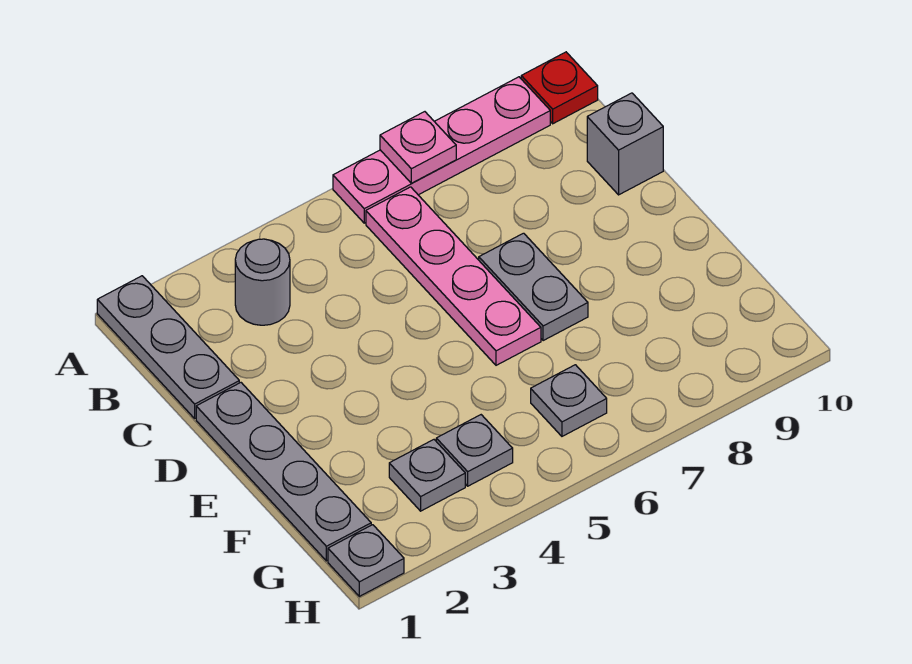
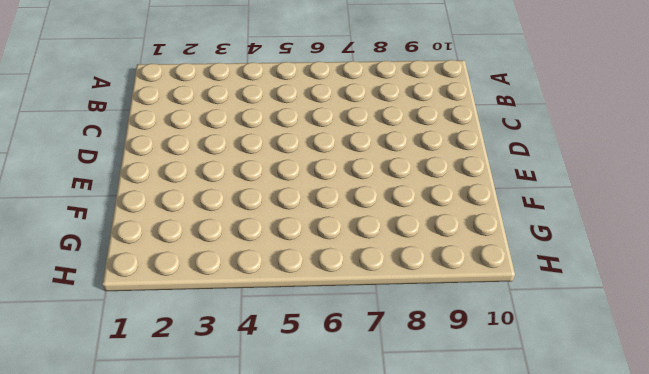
none -> grey 1x3 plate [97,276,239,418]
none -> pink 1x4 plate [333,77,550,223]
none -> red 1x1 plate [521,52,598,124]

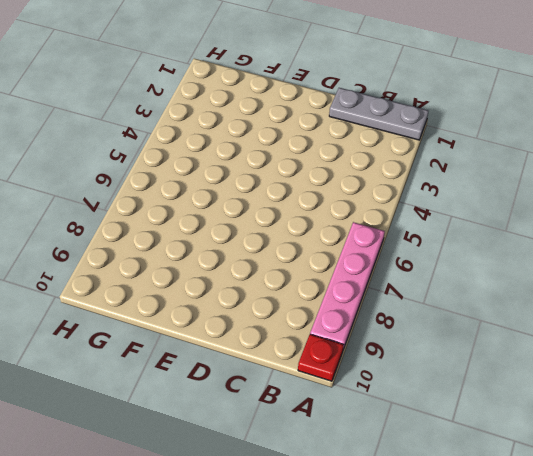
none -> grey 1x1 round brick [235,239,290,325]
none -> pink 1x4 plate [366,187,541,365]
none -> grey 1x1 brick [587,93,663,195]

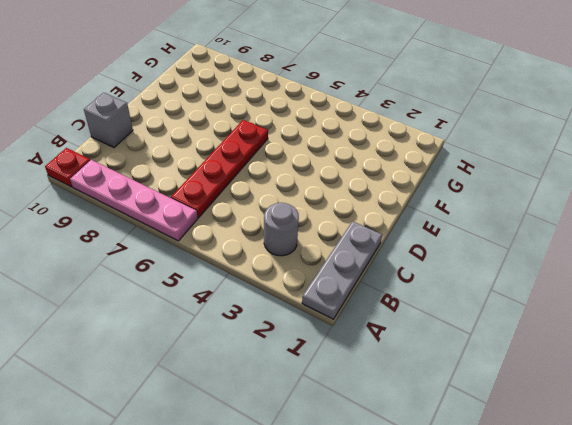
red 1x4 plate [171,120,268,218] -> pink 1x4 plate [366,187,541,365]
none -> grey 1x4 plate [196,383,371,561]
none -> grey 1x2 plate [479,233,588,341]
none -> grey 1x1 plate [389,440,465,511]

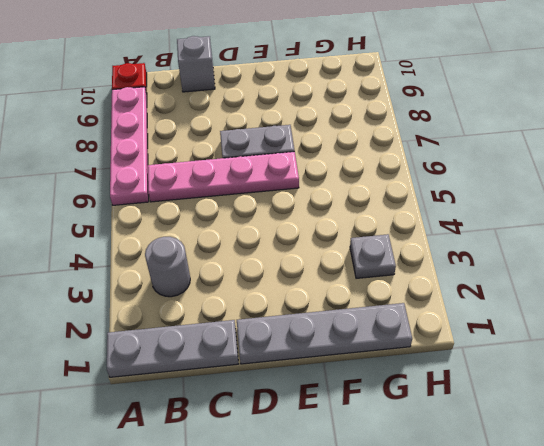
none -> grey 1x1 plate [436,415,513,486]
none -> grey 1x1 plate [531,365,607,436]
none -> grey 1x1 plate [328,525,404,596]

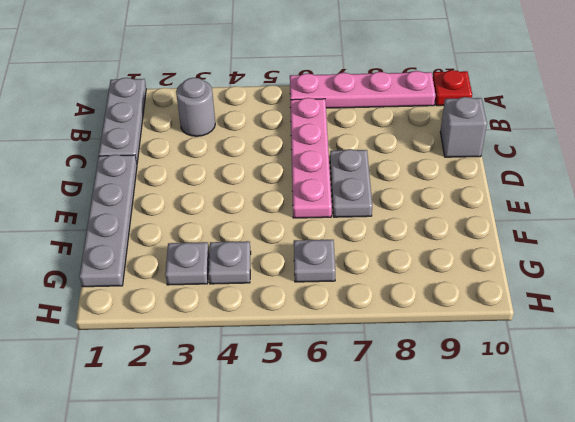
none -> grey 1x1 plate [328,525,404,596]
none -> pink 1x1 plate [380,112,456,183]

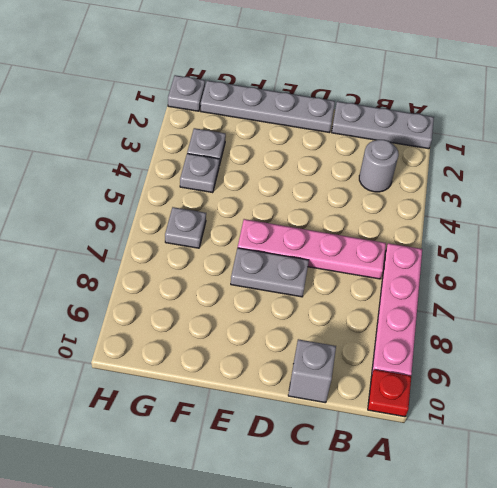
none -> pink 1x1 plate [380,112,456,183]

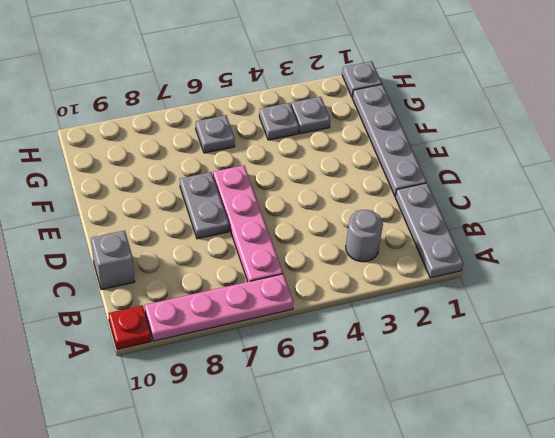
none -> pink 1x1 plate [380,112,456,183]

